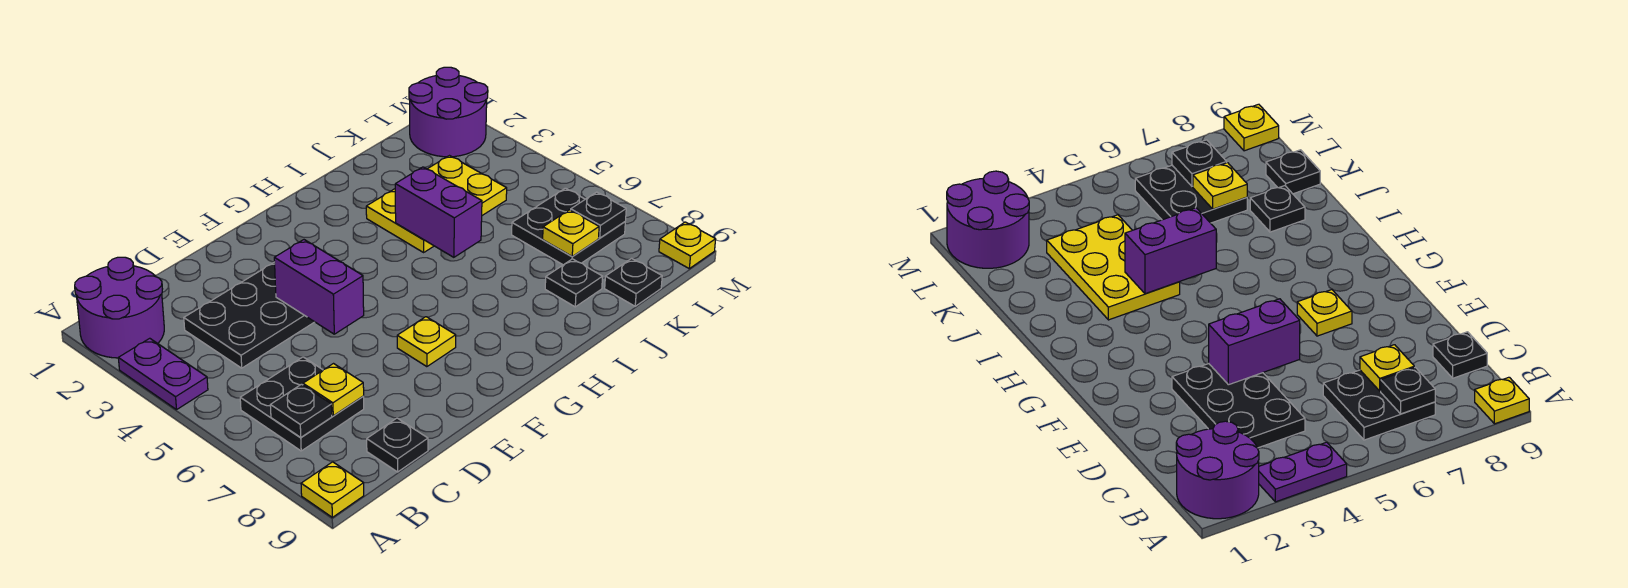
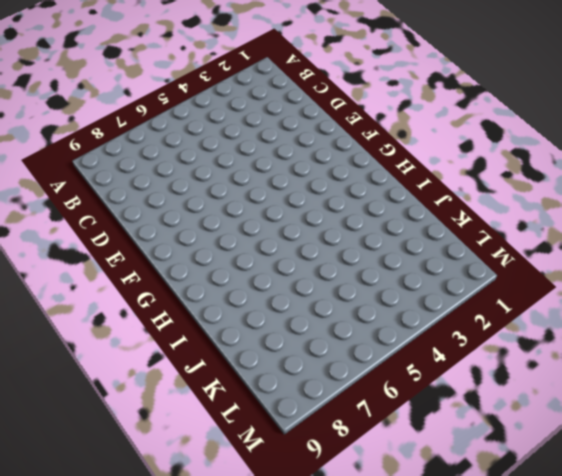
none -> purple 2x2 round brick [75,257,164,358]
none -> purple 1x2 plate [118,338,208,410]
none -> yellow 1x1 plate [301,462,364,517]

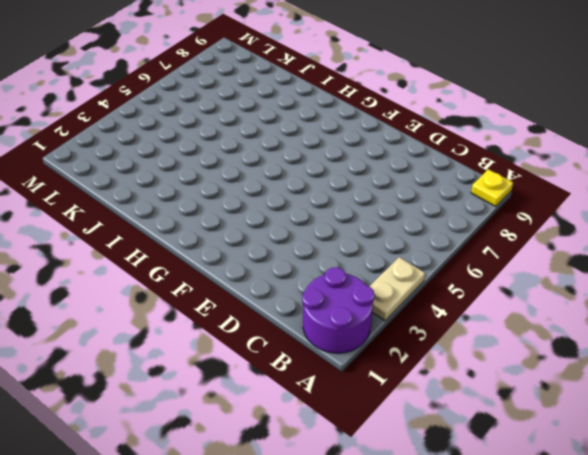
tan 1x2 plate [369,257,425,321] -> purple 1x2 plate [118,338,208,410]
none -> black 2x2 plate [240,357,364,451]
none -> black 2x3 plate [184,262,314,368]
none -> black 1x1 plate [367,418,428,472]

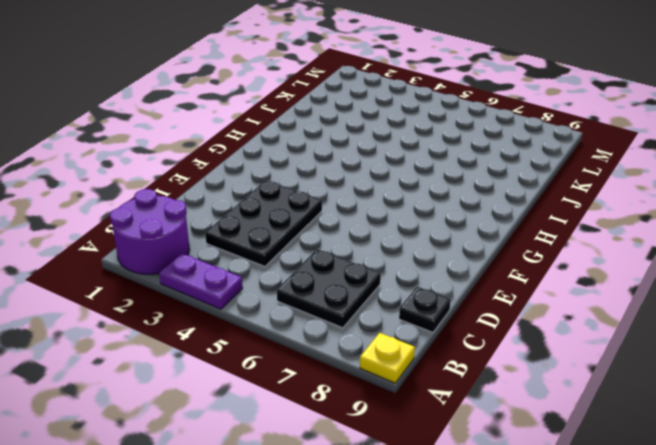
none -> yellow 1x1 plate [397,317,456,367]
none -> yellow 2x3 plate [366,156,507,252]
none -> black 1x1 plate [545,259,603,307]

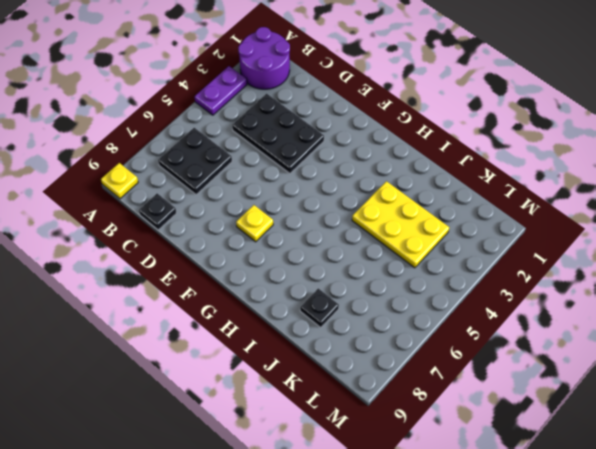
none -> black 2x2 plate [512,188,625,265]
none -> black 1x1 plate [605,258,662,306]
none -> purple 2x2 round brick [409,67,488,157]

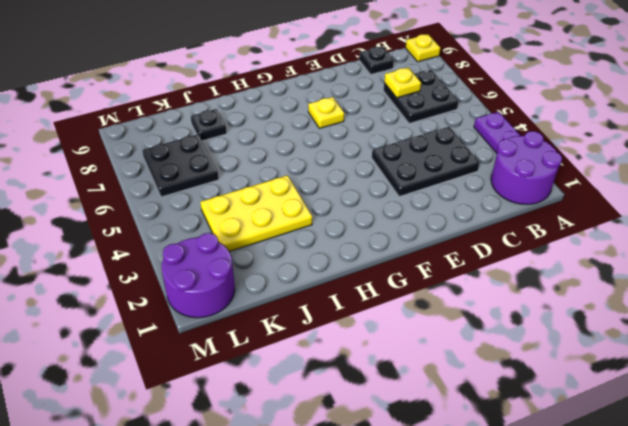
none -> black 1x1 plate [605,258,662,306]
none -> yellow 1x1 plate [659,222,716,269]
none -> black 1x1 plate [270,384,332,438]

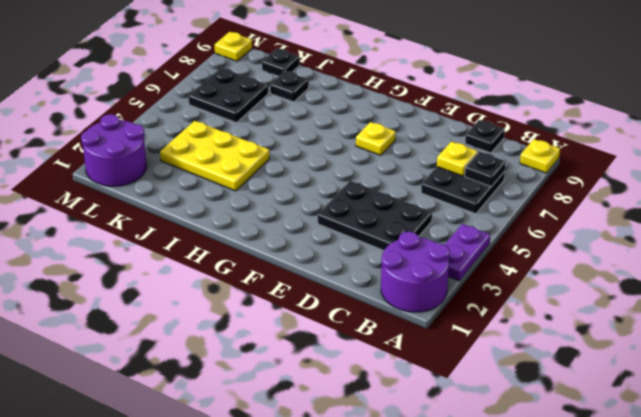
none -> purple 1x2 brick [274,240,364,334]
none -> purple 1x2 brick [395,167,482,257]
none -> yellow 1x1 plate [543,210,599,257]

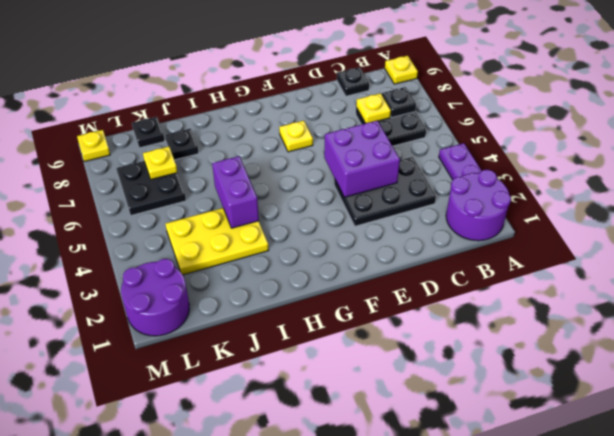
purple 2x2 brick [324,121,400,197] -> purple 1x2 brick [274,240,364,334]
none -> black 1x1 plate [571,192,626,238]

